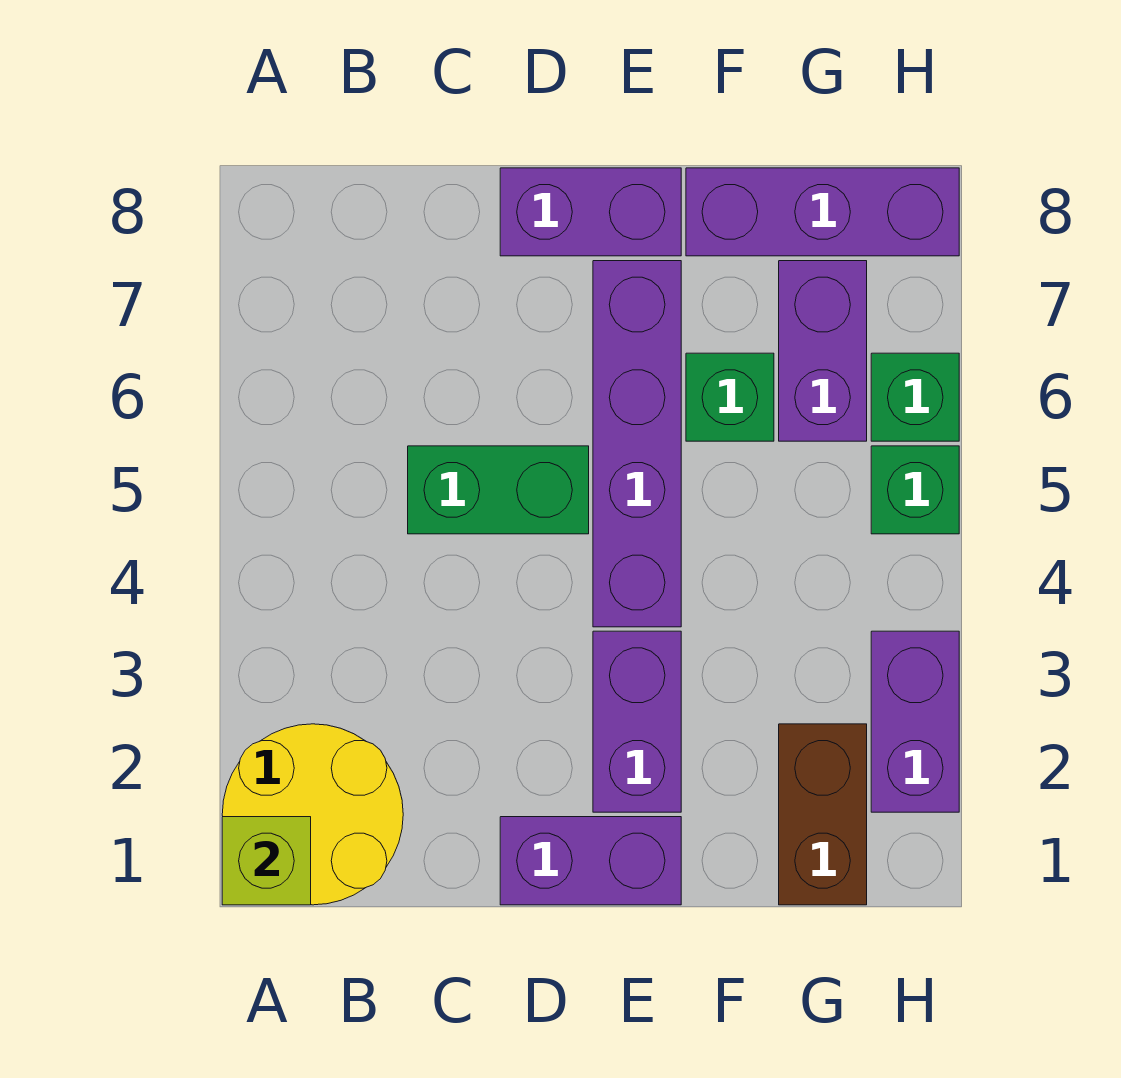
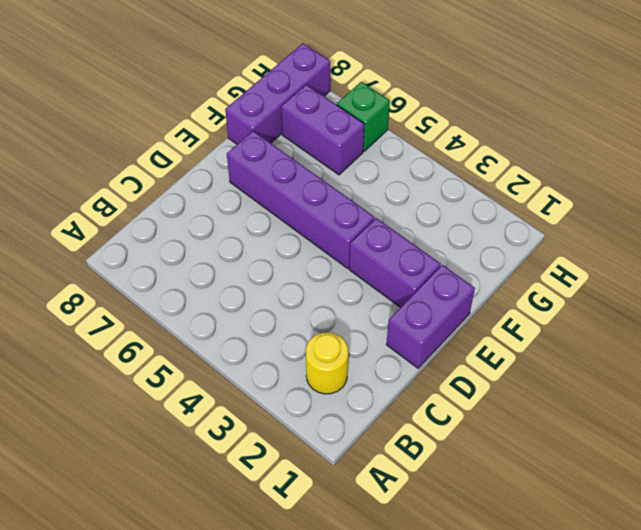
yellow 1x1 round brick [306,332,348,394] -> yellow 2x2 round brick [222,724,403,905]
none -> green 1x2 brick [408,446,589,534]
none -> purple 1x2 brick [500,168,681,256]
none -> green 1x1 brick [686,353,774,441]

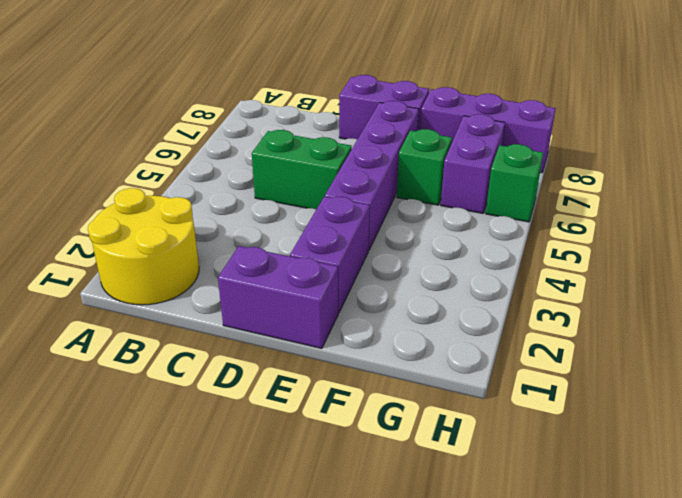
none -> brown 1x2 brick [779,724,867,905]
none -> purple 1x2 brick [871,631,959,812]
none -> green 1x1 brick [871,446,959,534]

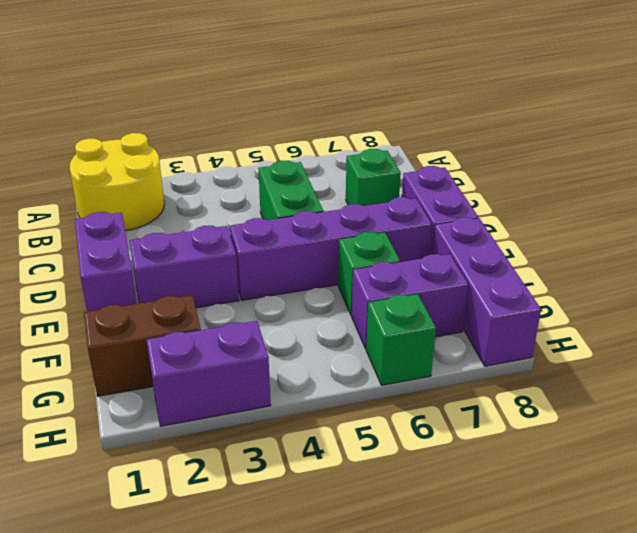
green 1x1 brick [346,149,401,206] -> green 1x1 brick moved to [871,446,959,534]
none -> lime 1x1 brick [222,817,311,905]

